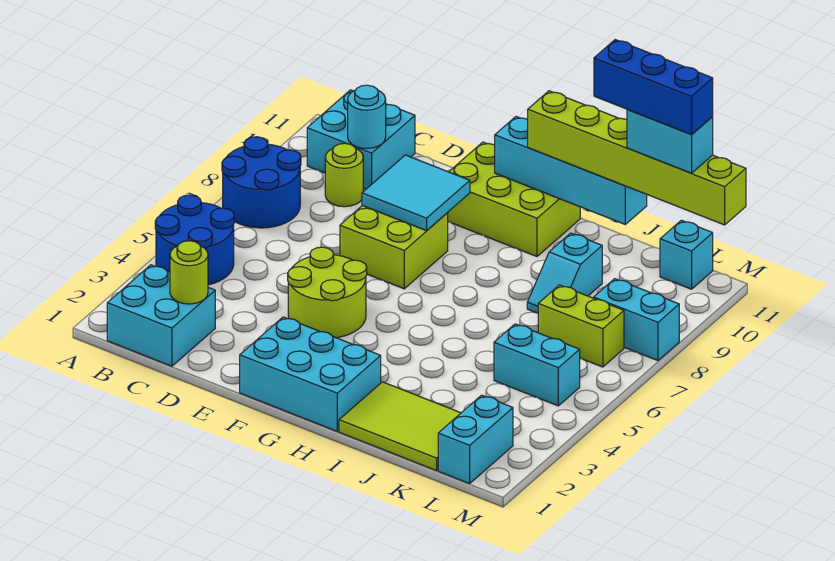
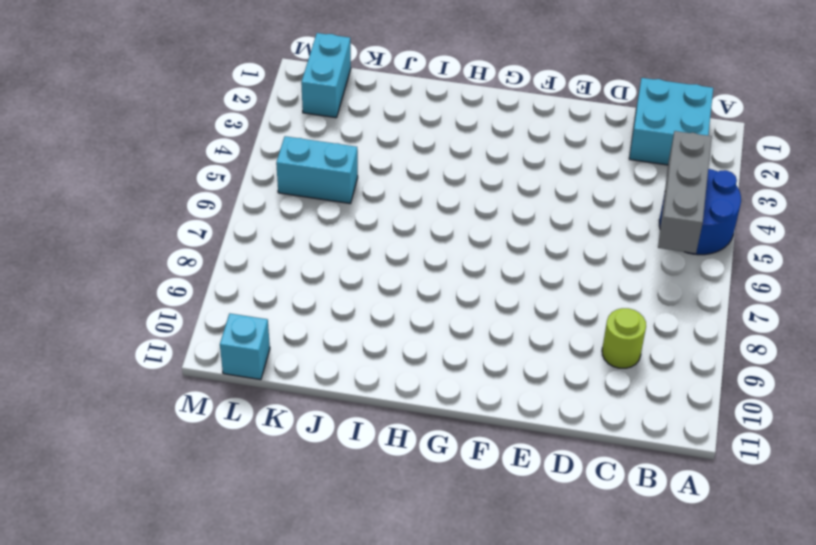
grey 1x3 brick [658,131,712,253] -> none
none -> blue 2x2 round brick [222,137,301,228]
none -> cyan 2x2 brick [307,90,415,189]
none -> lime 2x2 round brick [288,247,367,338]

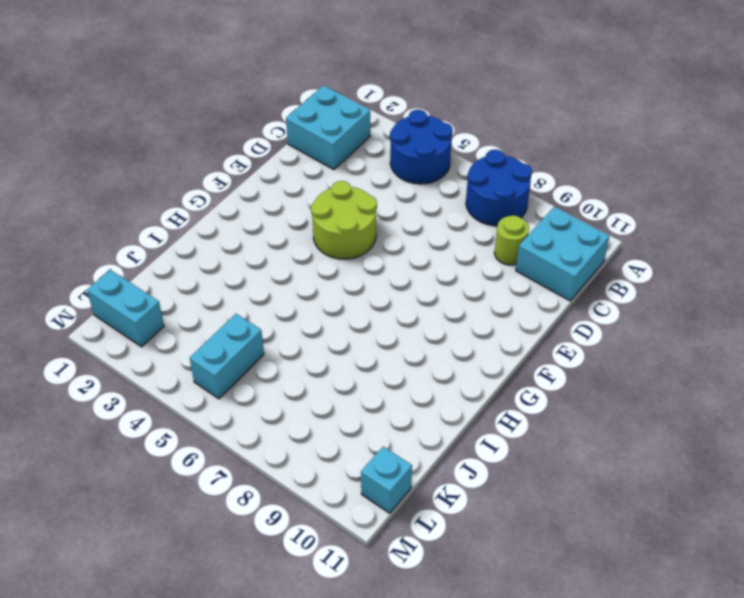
none -> lime 2x2 brick [340,206,448,289]
none -> cyan 2x3 brick [240,317,381,431]
none -> lime 2x3 brick [448,142,580,256]

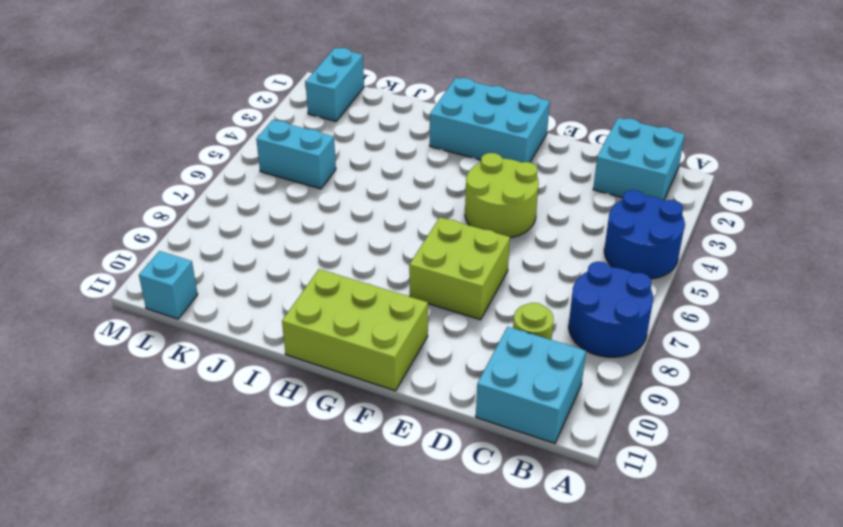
none -> lime 2x3 tile [339,382,461,471]
none -> cyan 1x2 slope [527,233,602,313]
none -> lime 1x2 brick [538,285,624,367]

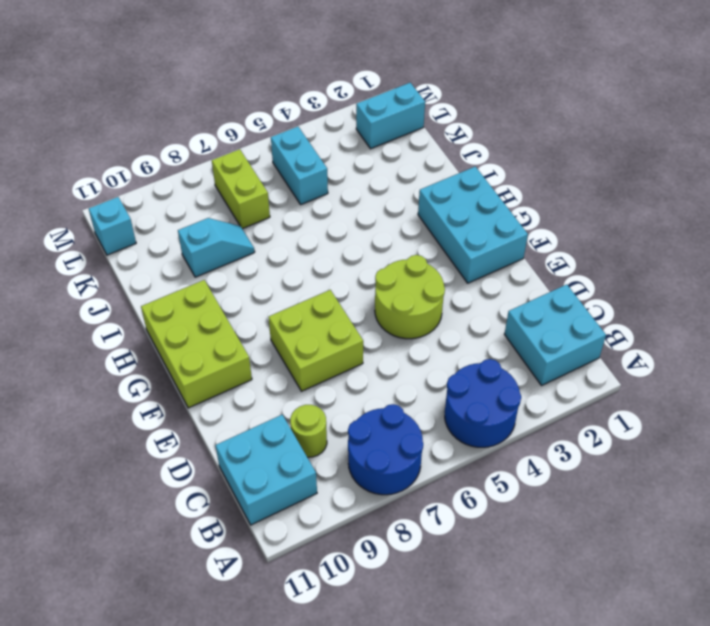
none -> lime 2x3 tile [339,382,461,471]
none -> cyan 1x2 brick [594,279,679,361]
none -> lime 1x1 round brick [170,241,208,304]

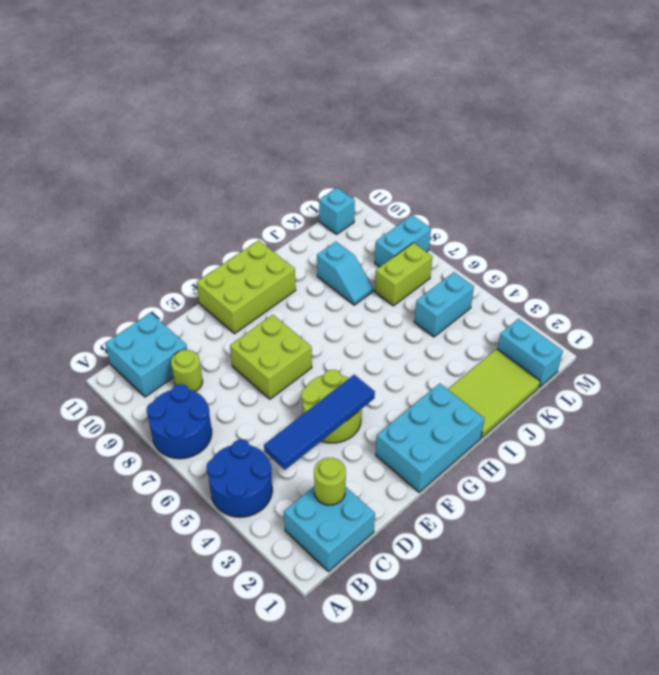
blue 1x4 tile [264,375,375,470] -> none
none -> cyan 1x1 round brick [348,85,386,149]
none -> cyan 2x2 tile [362,155,470,231]
none -> cyan 1x4 brick [495,117,647,224]

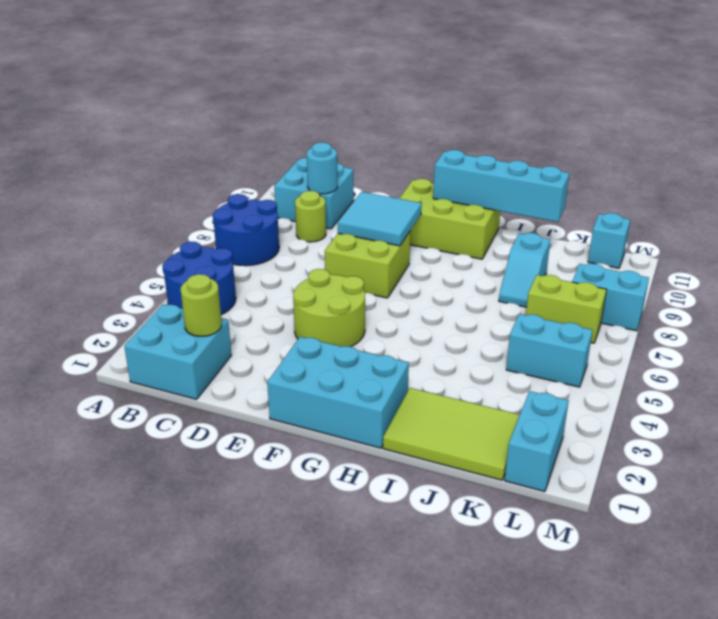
none -> lime 1x6 brick [528,91,746,225]
none -> cyan 1x2 brick [627,110,713,173]
none -> blue 1x3 brick [594,40,713,135]

